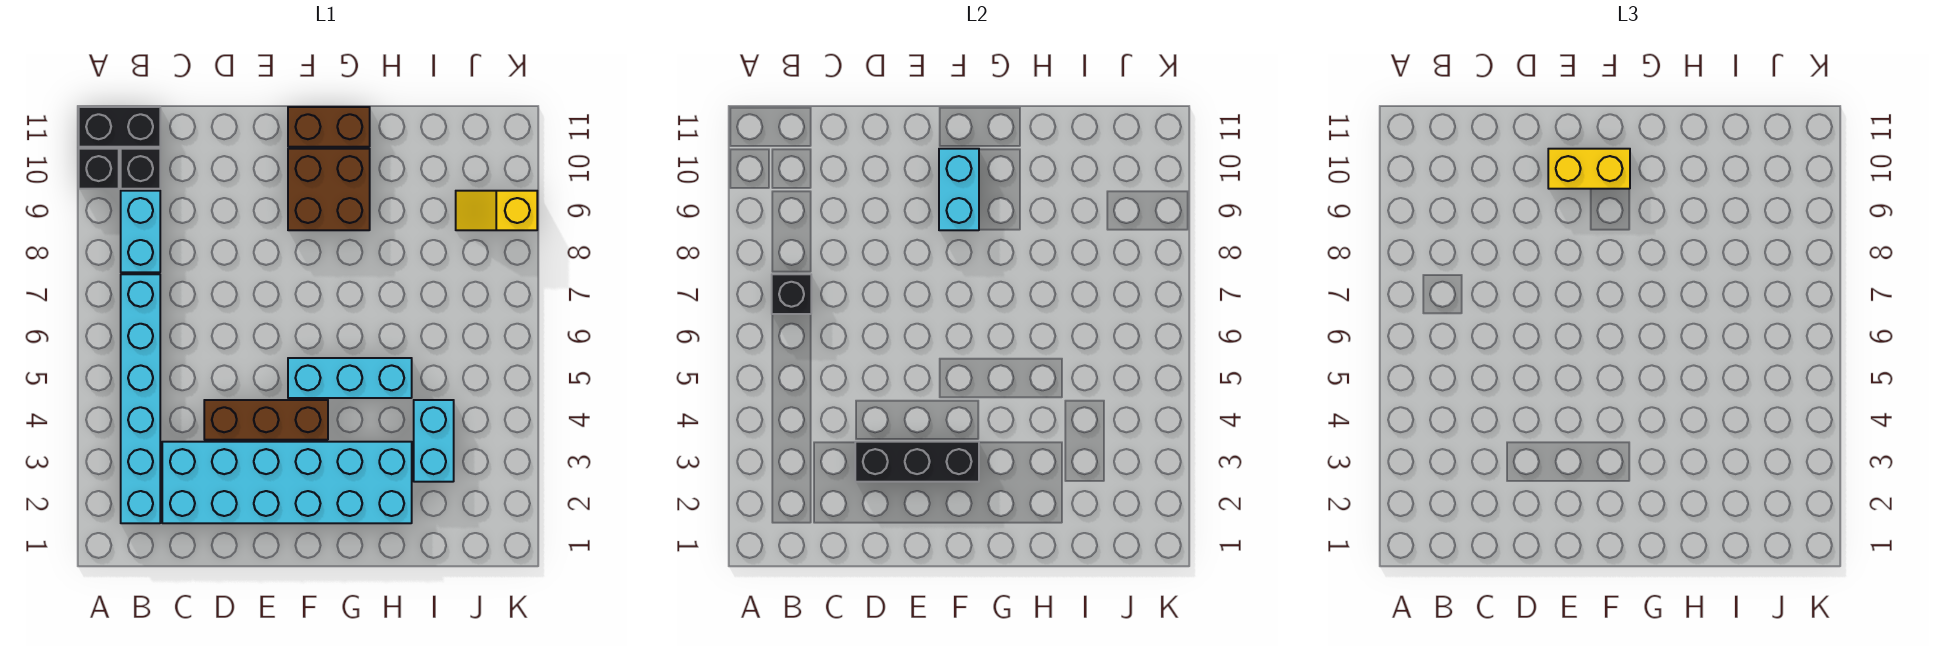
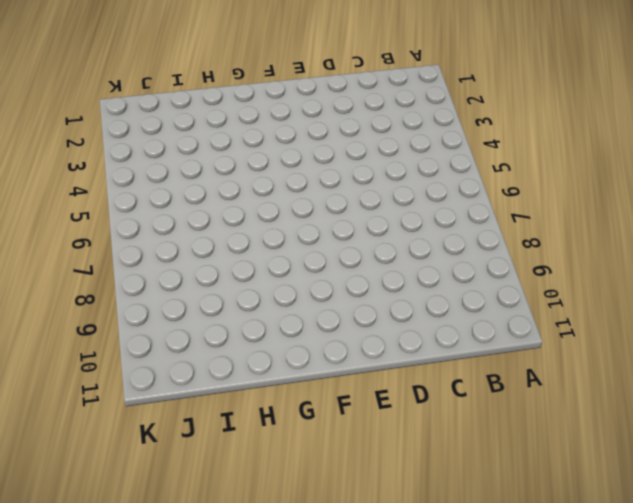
none -> black 1x1 brick [79,149,119,189]
none -> black 1x2 brick [79,107,160,147]
none -> cyan 1x6 brick [121,274,160,523]

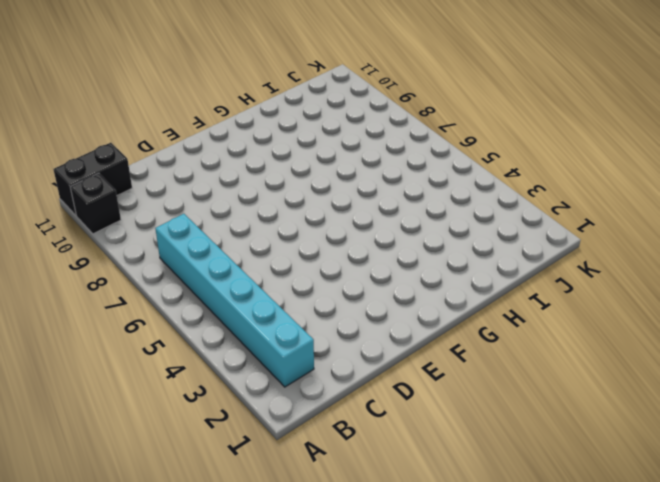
none -> cyan 1x2 brick [121,191,160,272]
none -> black 1x1 brick [121,149,160,189]
none -> cyan 2x6 brick [162,442,412,523]

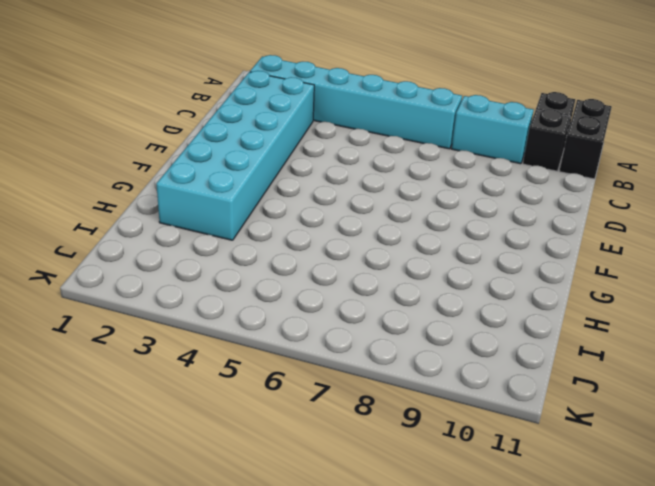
none -> brown 1x3 brick [204,400,328,440]
none -> cyan 1x3 brick [288,358,412,398]
none -> brown 2x2 brick [288,149,370,230]

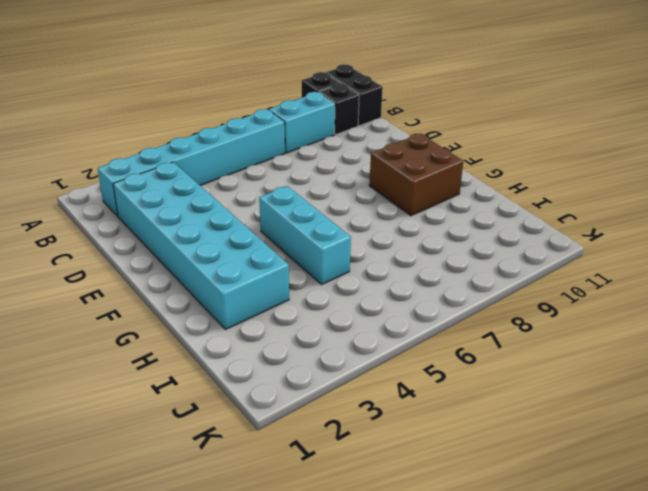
none -> brown 1x3 brick [204,400,328,440]
none -> brown 1x2 brick [288,107,370,147]
none -> cyan 1x2 brick [414,400,454,482]

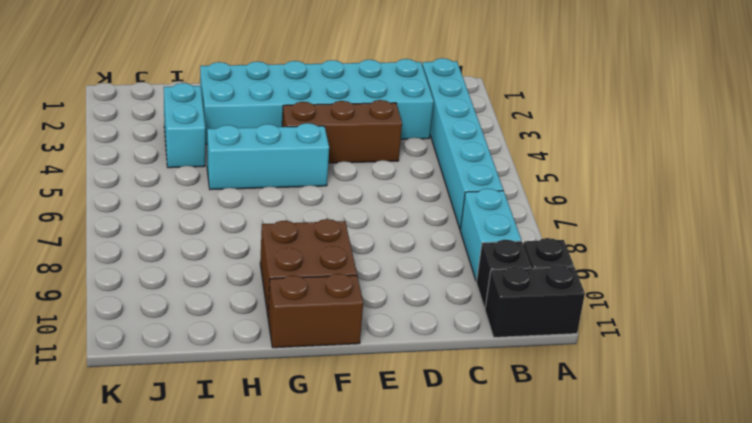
none -> yellow 1x2 slope [456,191,537,230]
none -> black 1x1 brick [772,274,811,314]
none -> black 1x3 brick [855,442,979,482]

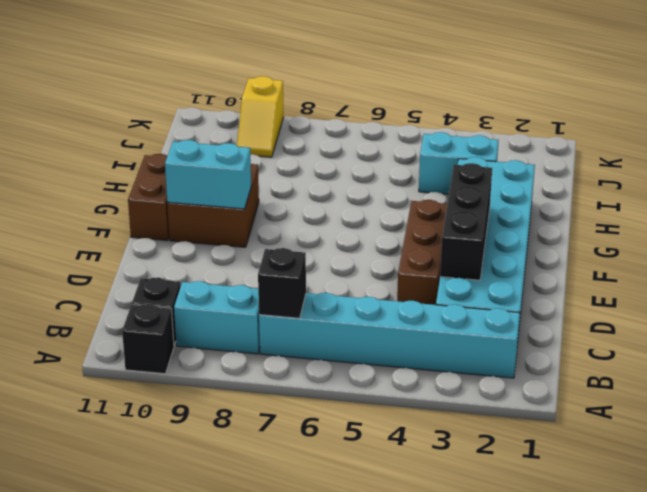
none -> black 1x2 brick [79,107,160,147]
none -> cyan 1x3 brick [288,358,412,398]
none -> yellow 1x2 brick [1548,149,1630,189]

